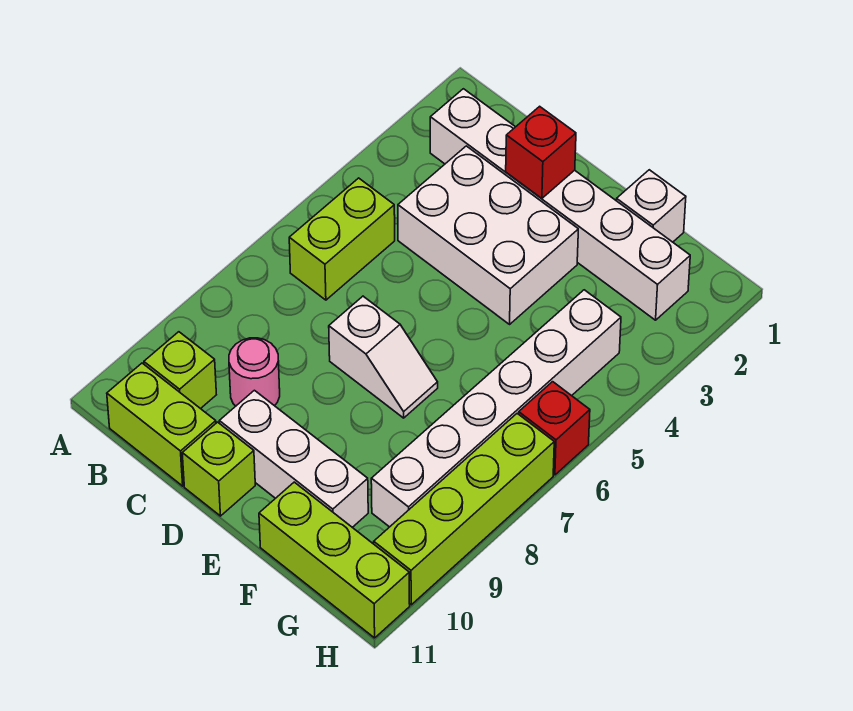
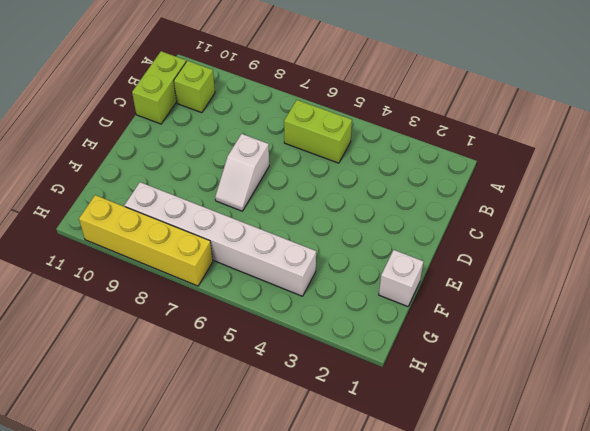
yellow 1x4 brick [79,195,213,286] -> lime 1x4 brick [374,414,554,605]
none -> white 1x6 brick [430,89,690,320]
none -> white 2x3 brick [398,146,578,324]
none -> pink 1x1 round brick [229,338,280,406]

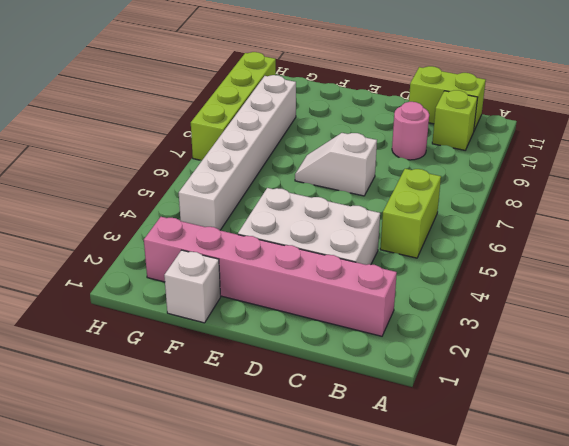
pink 1x6 brick [144,217,397,336] -> white 1x6 brick [430,89,690,320]
none -> white 1x3 brick [219,390,368,527]
none -> lime 1x1 brick [182,422,255,516]
none -> lime 1x3 brick [259,482,410,638]

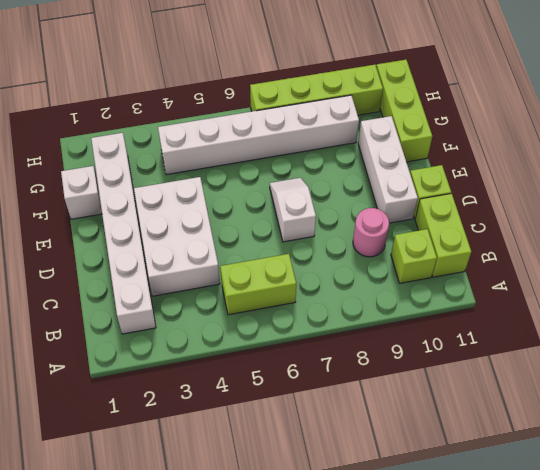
none -> red 1x1 brick [519,382,590,475]
none -> red 1x1 brick [506,106,576,199]

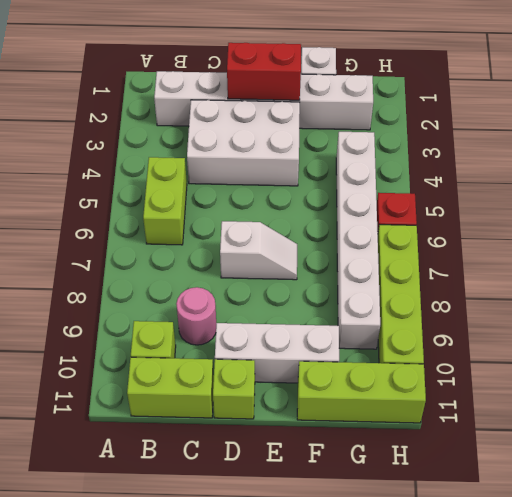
red 1x2 brick [227,43,301,100] -> red 1x1 brick [506,106,576,199]

